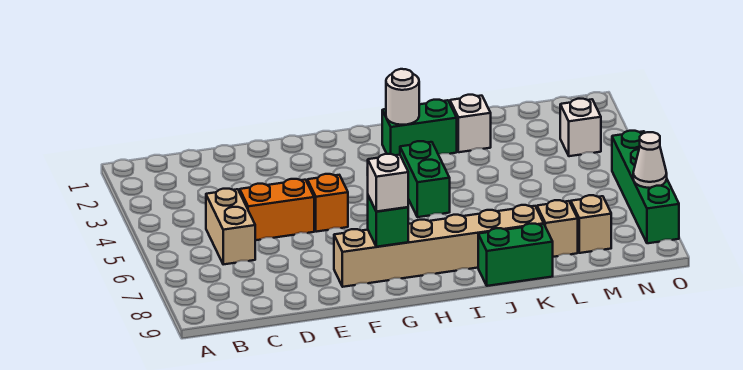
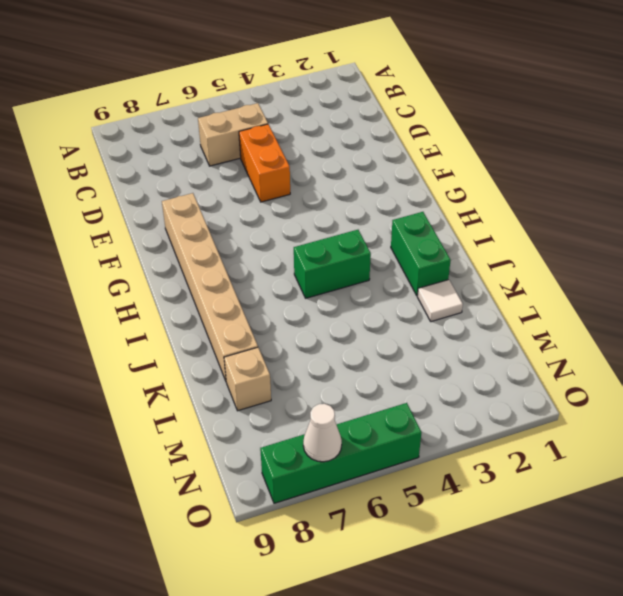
white 1x1 tile [417,280,463,322] -> white 1x1 brick [450,95,491,152]
none -> orange 1x1 brick [307,174,348,232]
none -> green 1x2 brick [478,224,553,286]
none -> tan 1x1 brick [571,195,611,253]

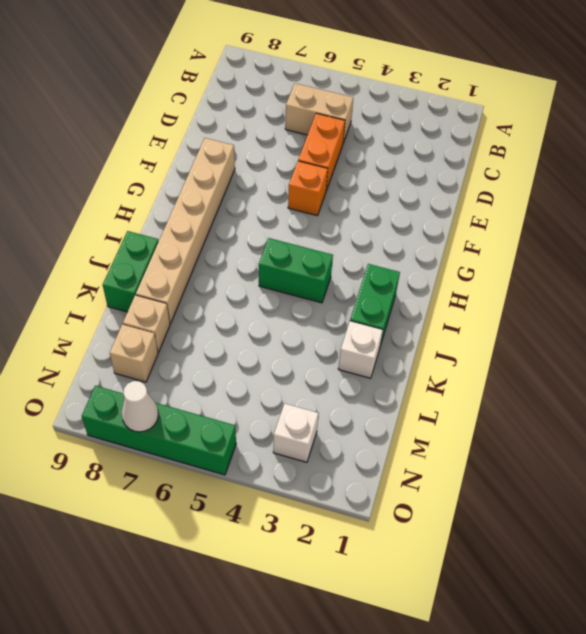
none -> green 1x1 brick [368,196,408,247]
none -> white 1x1 round brick [386,69,419,125]
none -> white 1x1 brick [368,154,408,212]

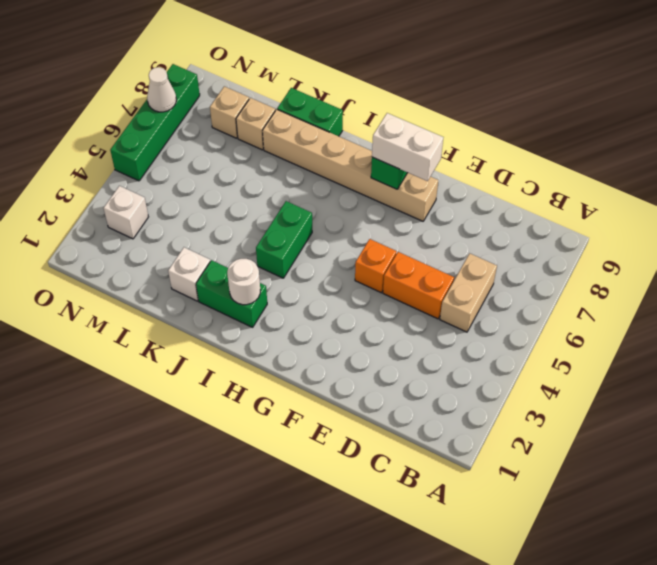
white 1x2 brick [372,113,443,181] -> white 1x1 brick [368,154,408,212]

